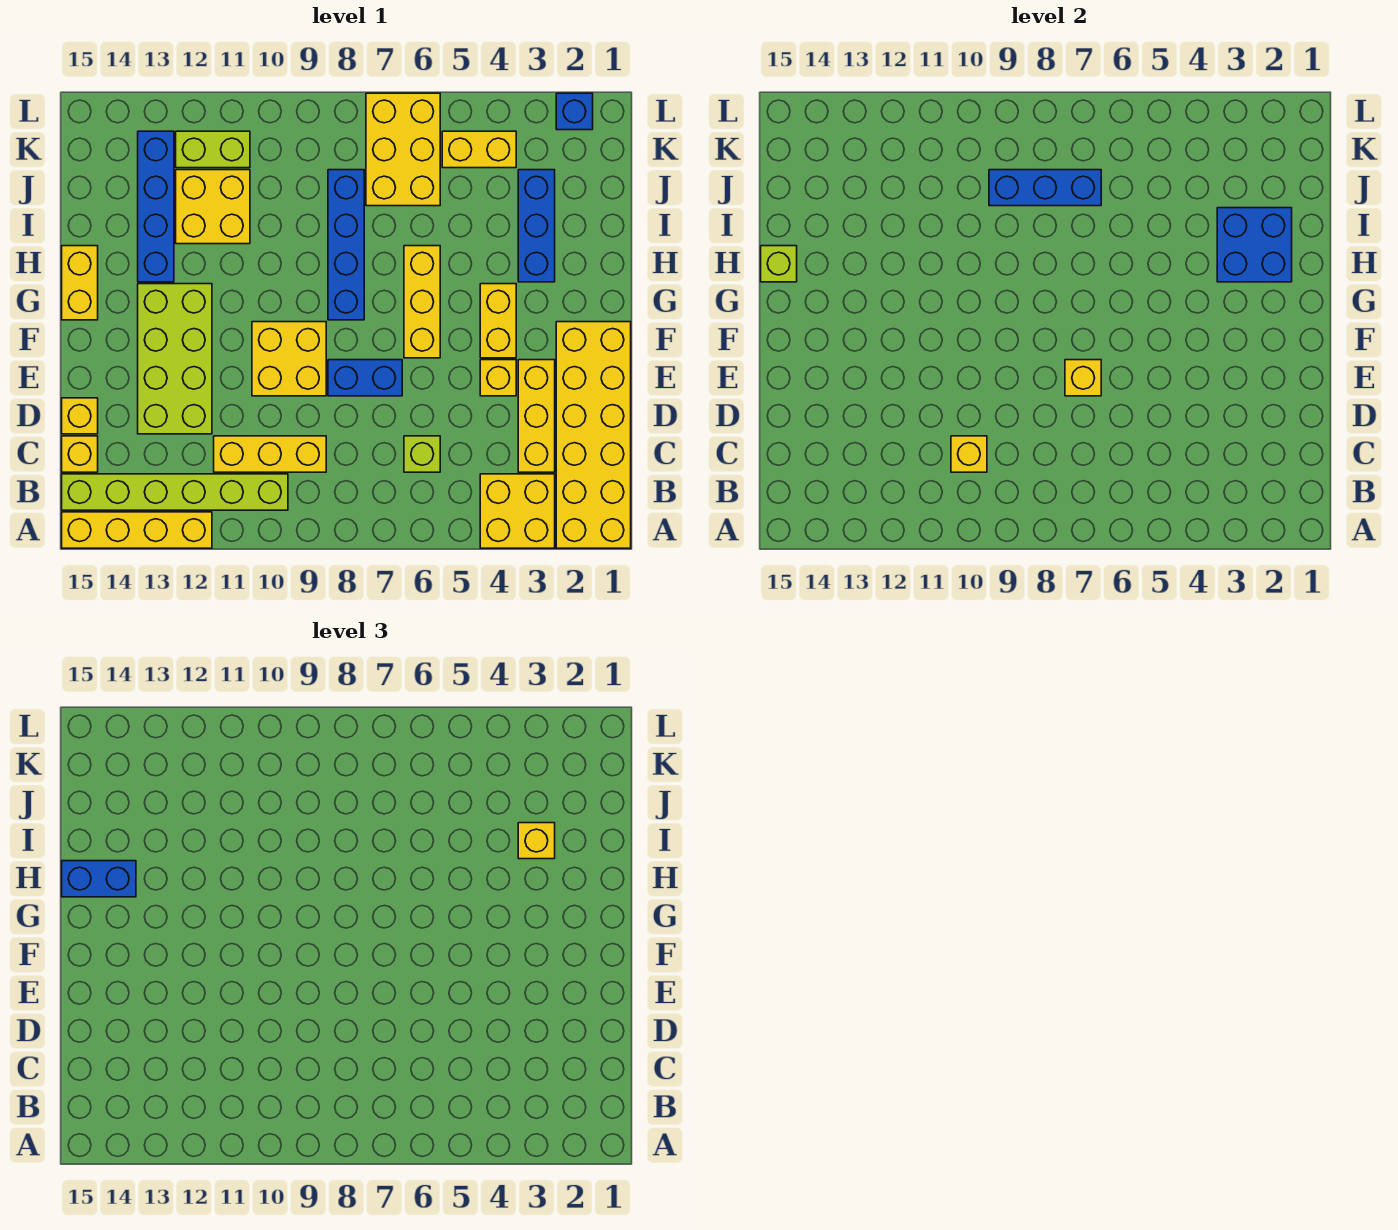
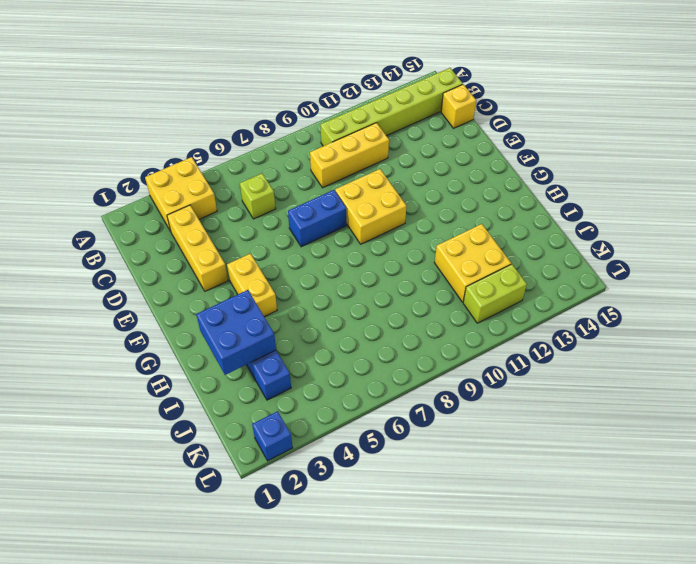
none -> yellow 2x6 brick [556,322,631,548]
none -> yellow 1x4 brick [62,512,212,548]
none -> lime 2x4 brick [138,284,212,434]
none -> yellow 1x1 brick [62,398,98,434]

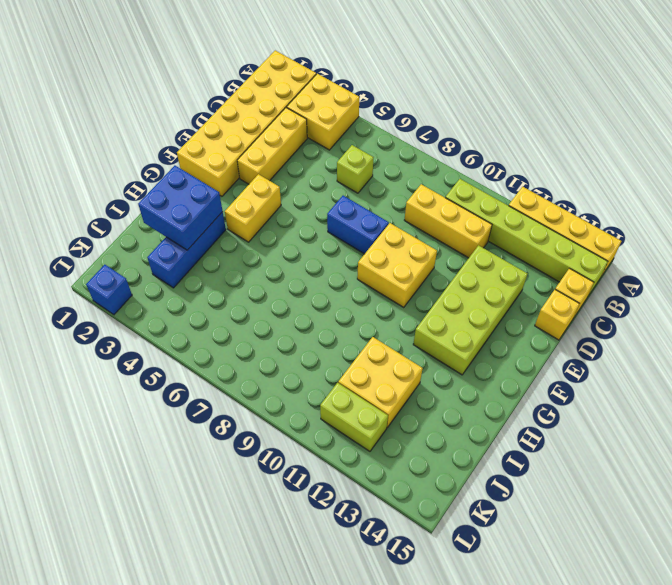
none -> yellow 1x1 brick [480,360,516,396]
none -> yellow 1x3 brick [404,246,440,358]
none -> blue 1x4 brick [328,170,364,320]
none -> yellow 1x2 brick [62,246,98,320]

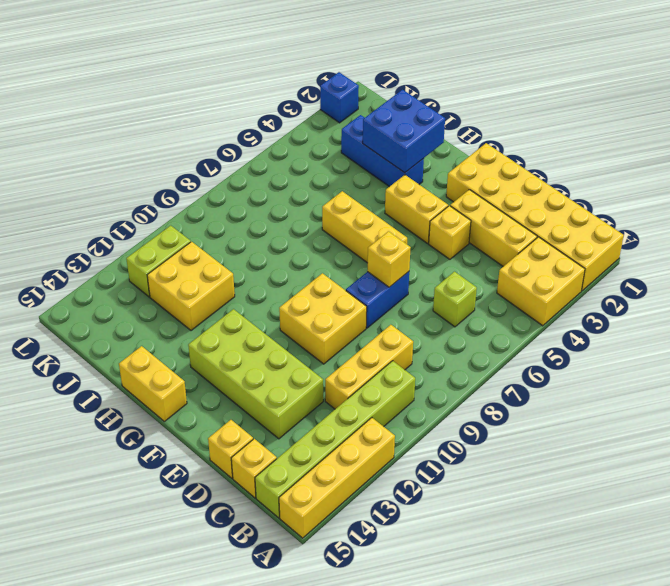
none -> blue 1x4 brick [328,170,364,320]
none -> blue 1x4 brick [138,131,174,282]
none -> yellow 2x3 brick [366,93,440,206]
none -> yellow 1x2 brick [442,131,516,168]

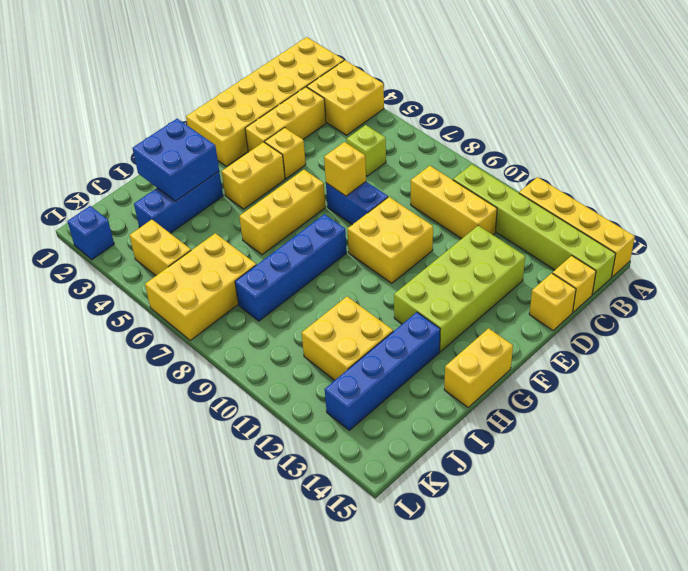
none -> lime 1x2 brick [176,131,250,168]
none -> yellow 1x1 brick [951,436,987,472]
none -> lime 1x1 brick [761,246,797,282]
none -> blue 1x3 brick [989,170,1101,206]

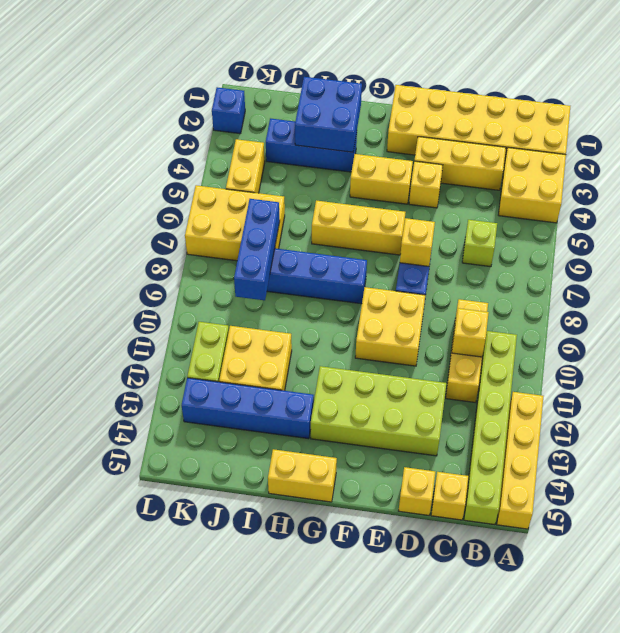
none -> lime 1x1 brick [761,246,797,282]
none -> blue 1x2 brick [62,861,136,897]
none -> yellow 1x1 brick [518,823,555,859]

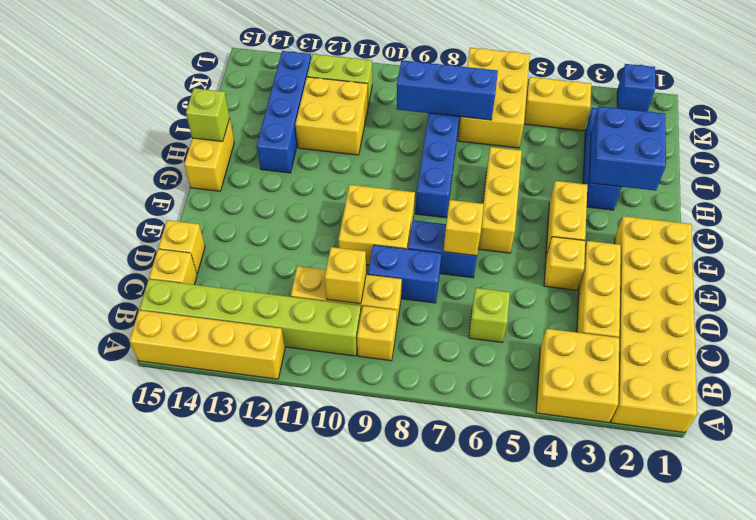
yellow 1x1 brick [357,306,397,361] -> yellow 1x1 brick moved to [518,823,555,859]
blue 1x2 brick [368,245,441,303] -> blue 1x2 brick moved to [62,861,136,897]
none -> lime 2x4 brick [138,284,212,434]

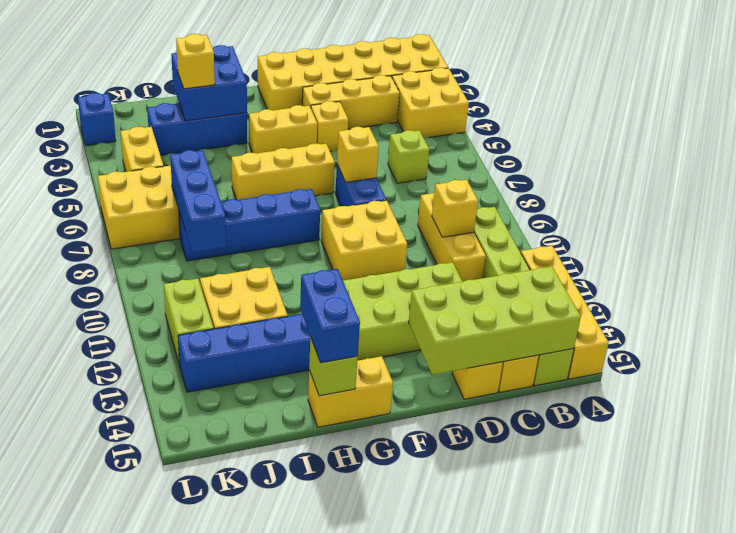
lime 2x4 brick [409,267,581,375] -> none

